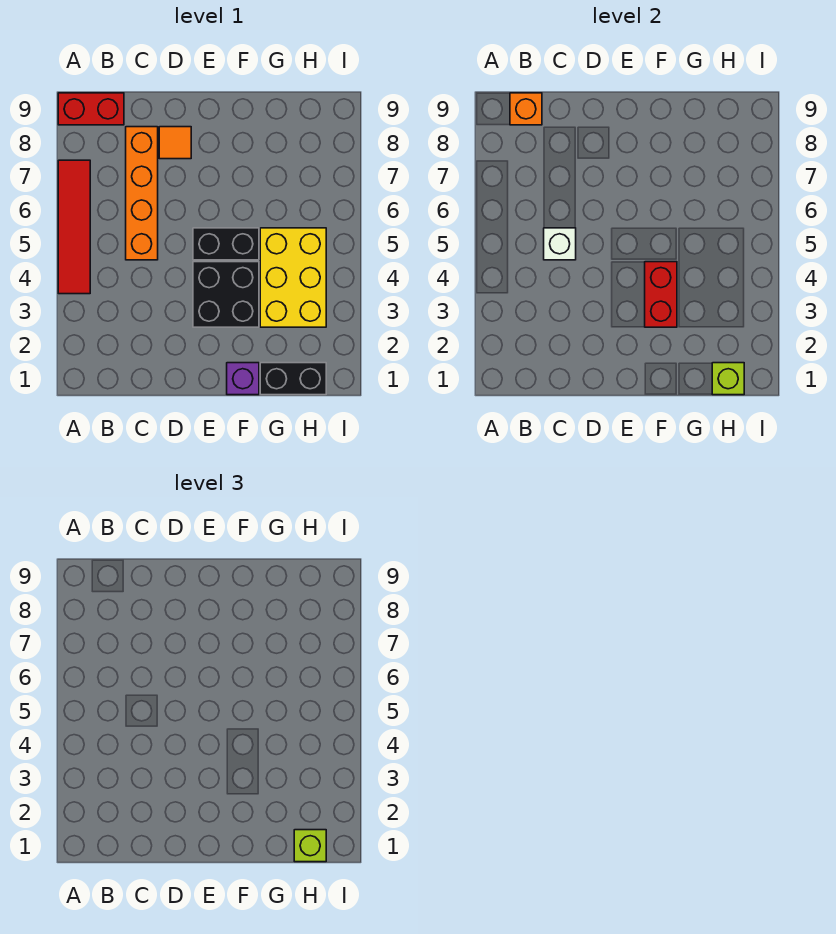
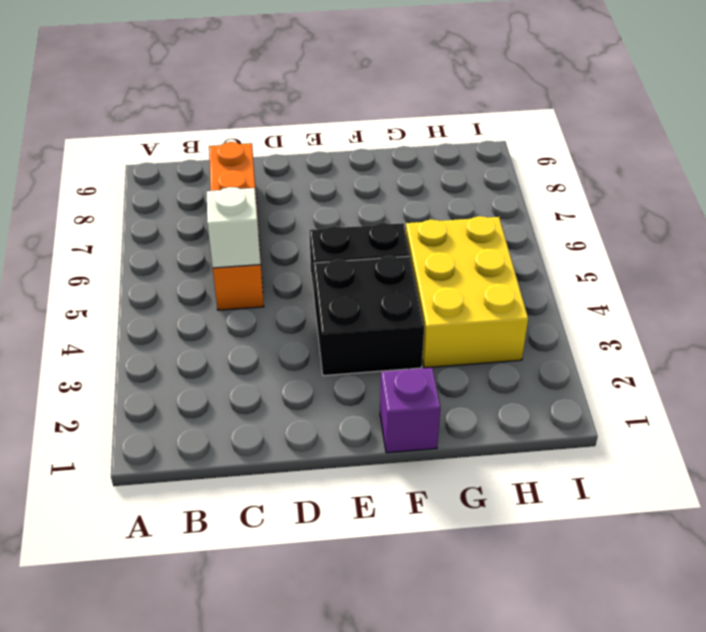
none -> red 1x4 tile [58,160,90,294]
none -> red 1x2 brick [58,93,124,125]
none -> orange 1x1 tile [159,127,191,159]

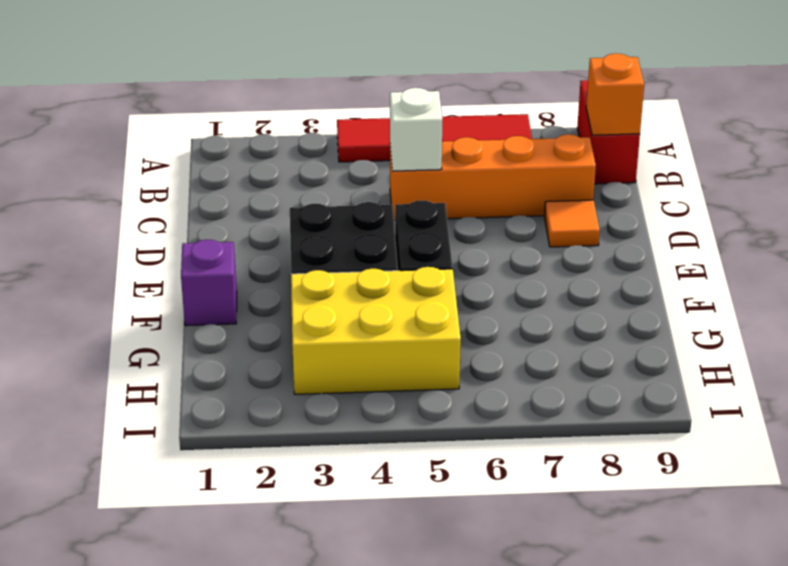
none -> black 1x2 brick [260,363,326,395]
none -> red 1x2 brick [645,262,677,327]
none -> lime 1x1 brick [712,363,744,395]

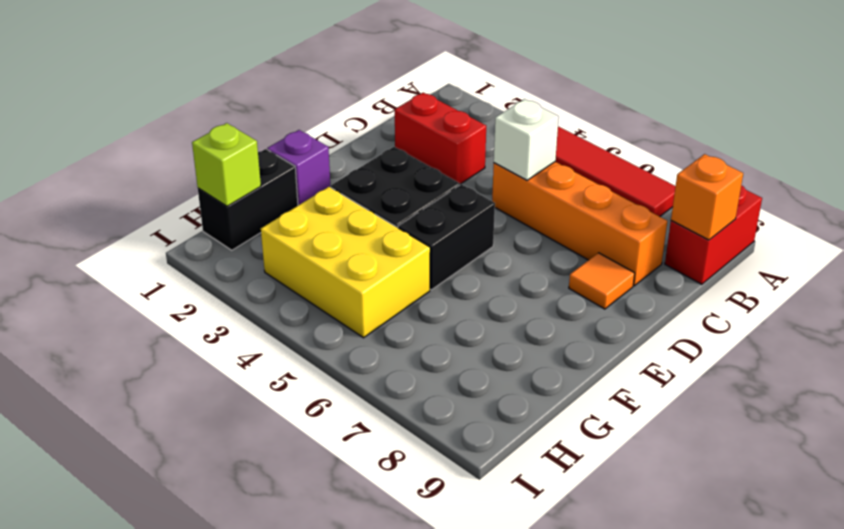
red 1x2 brick [395,93,486,184] -> red 1x2 brick moved to [645,262,677,327]
none -> lime 1x1 brick [294,830,326,862]

